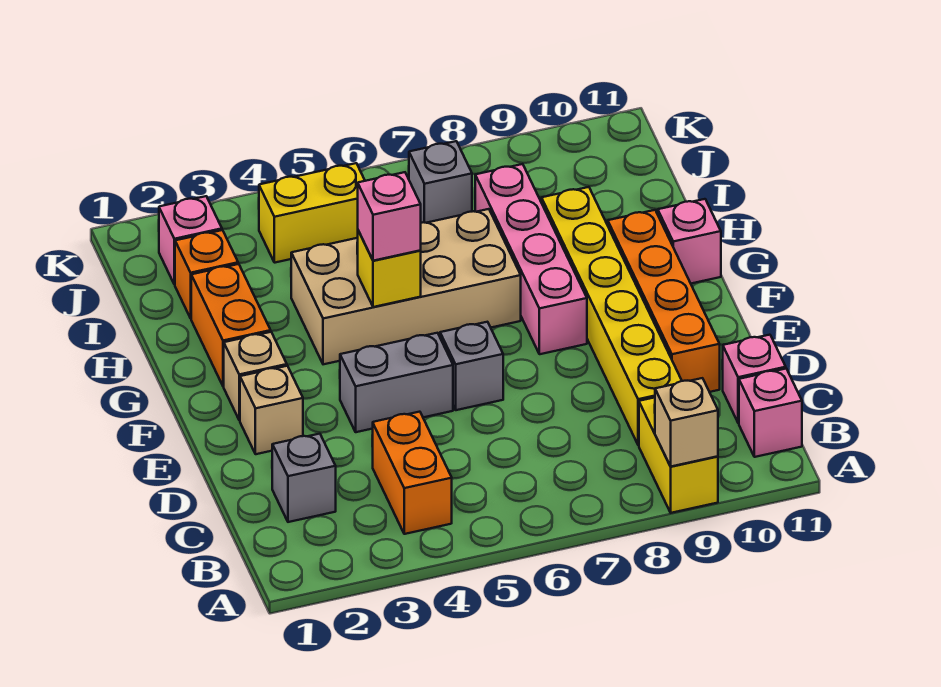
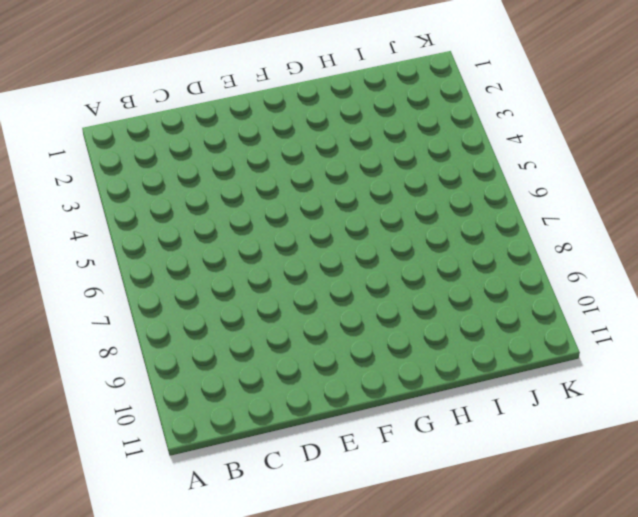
none -> yellow 1x2 brick [639,397,718,513]
none -> orange 1x2 brick [372,412,452,534]
none -> pink 1x1 brick [739,369,802,457]

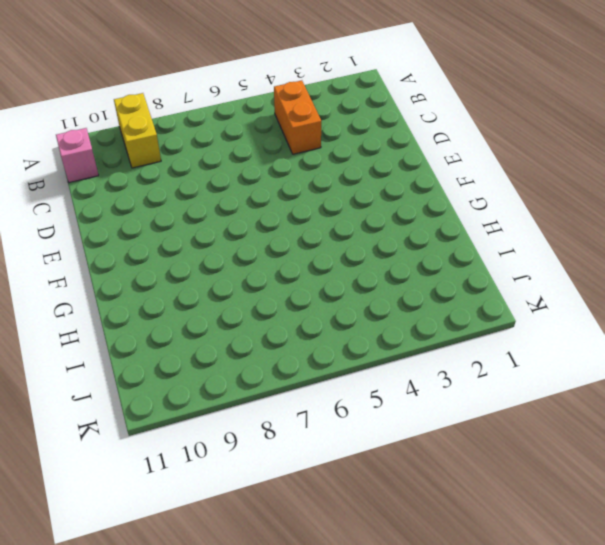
none -> grey 1x1 brick [272,434,336,522]
none -> yellow 1x6 brick [542,187,682,445]
none -> pink 1x1 brick [723,335,786,423]

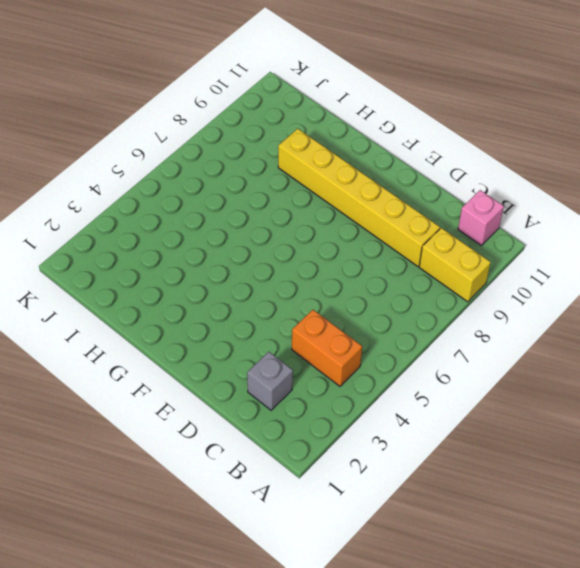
none -> pink 1x1 brick [723,335,786,423]
none -> orange 1x4 brick [608,210,720,392]
none -> tan 1x1 brick [240,366,303,454]

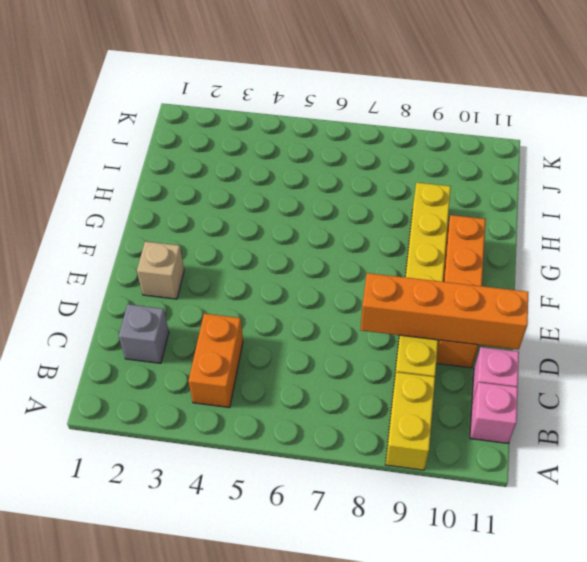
orange 1x4 brick [360,273,528,350] -> none
none -> grey 1x2 brick [340,333,453,432]
none -> grey 1x1 brick [440,322,503,410]
none -> tan 1x1 brick [224,332,287,420]

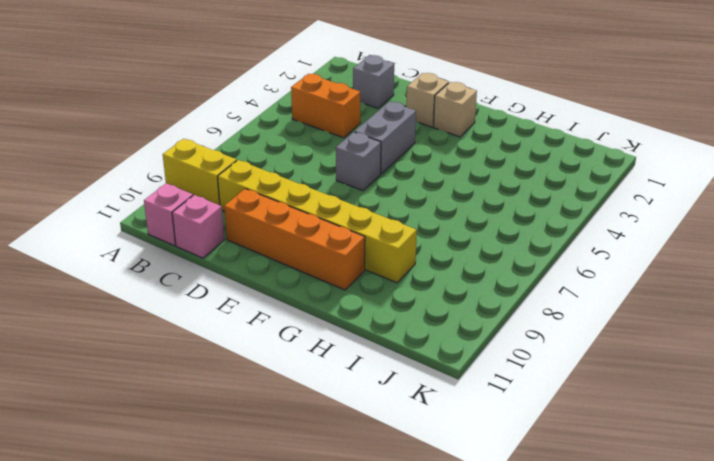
none -> pink 1x4 brick [475,164,587,354]
none -> orange 1x2 brick [191,264,271,386]
none -> tan 2x4 brick [291,209,521,364]

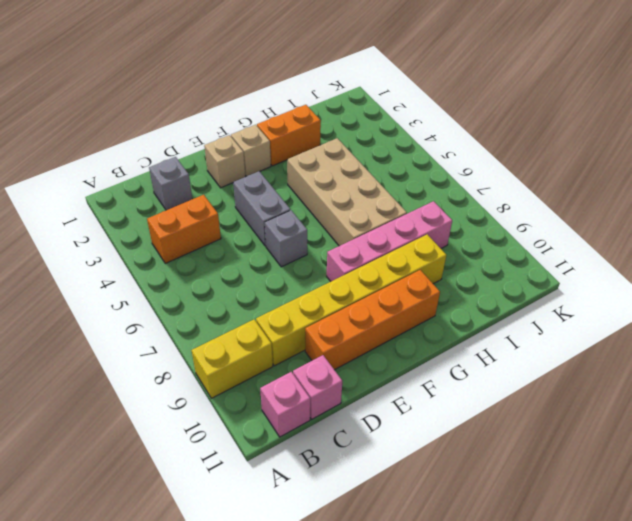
none -> pink 1x1 brick [658,199,721,284]
none -> orange 1x1 brick [175,230,238,318]
none -> pink 1x1 brick [159,196,222,285]

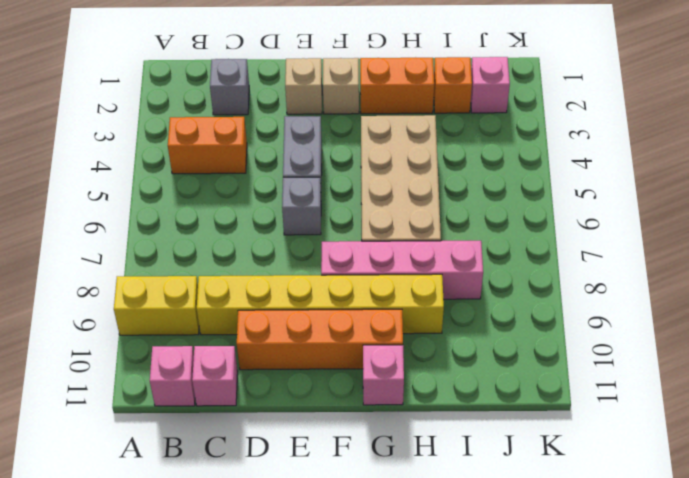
none -> yellow 1x2 brick [259,163,365,263]
none -> grey 1x1 brick [409,141,472,223]
none -> tan 1x1 brick [655,378,718,466]

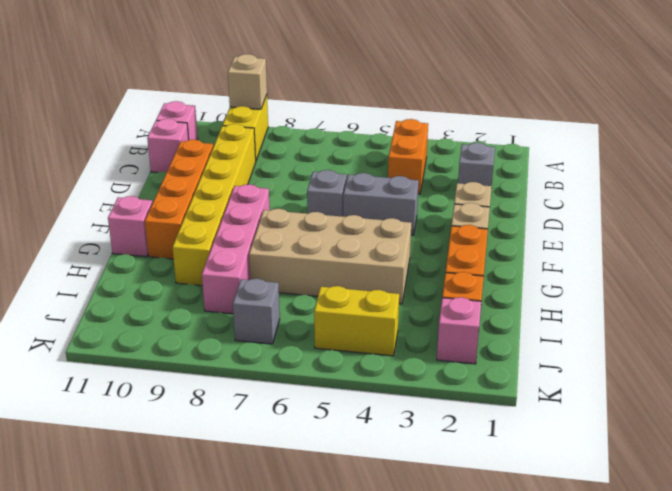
none -> yellow 1x1 brick [358,231,421,307]
none -> pink 1x1 brick [358,172,421,261]

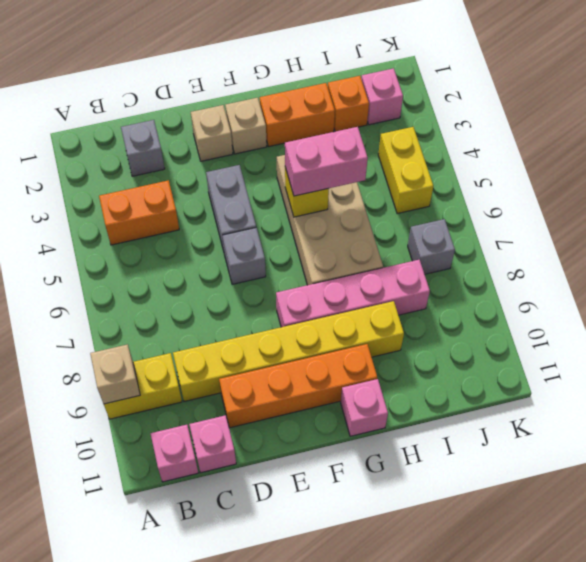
pink 1x2 brick [285,127,368,196] -> pink 1x1 brick [358,172,421,261]

